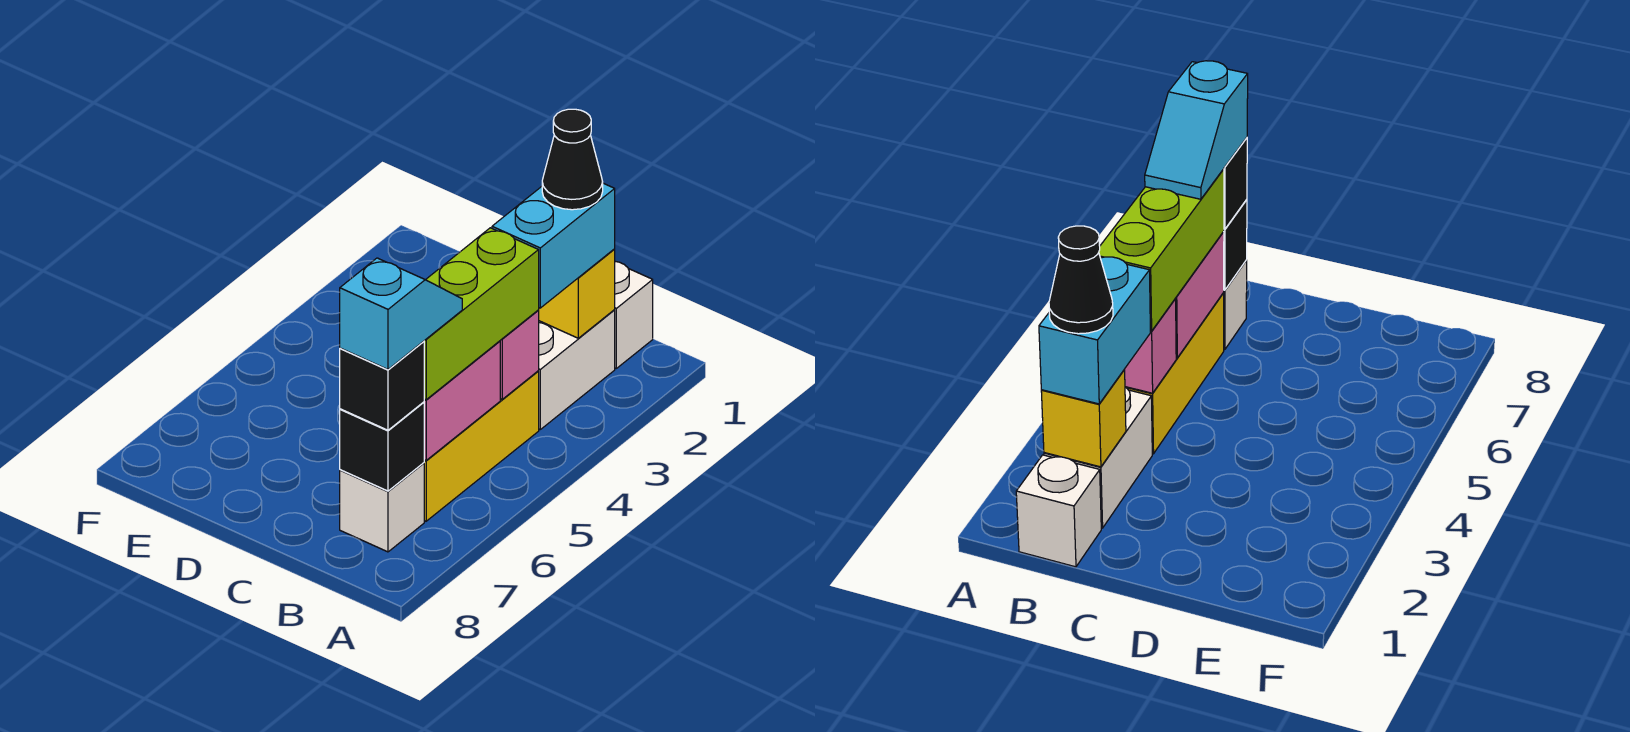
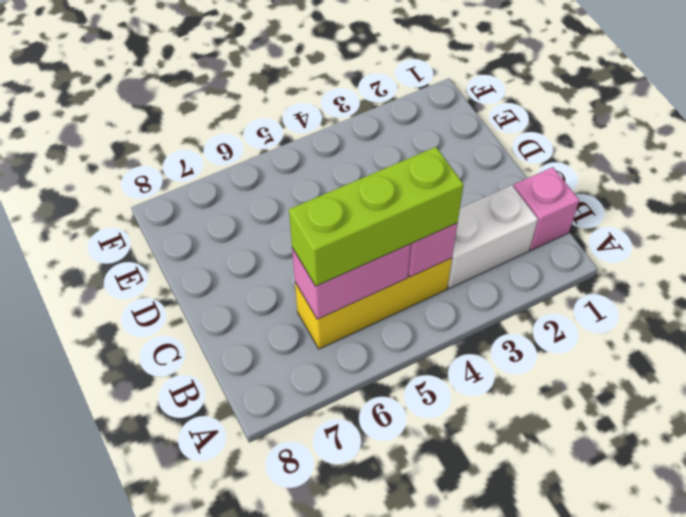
pink 1x1 brick [514,167,579,250] -> white 1x1 brick [615,261,653,368]
none -> white 1x1 brick [340,463,424,552]
none -> yellow 1x1 brick [538,249,615,338]
none -> black 1x1 brick [340,402,424,491]

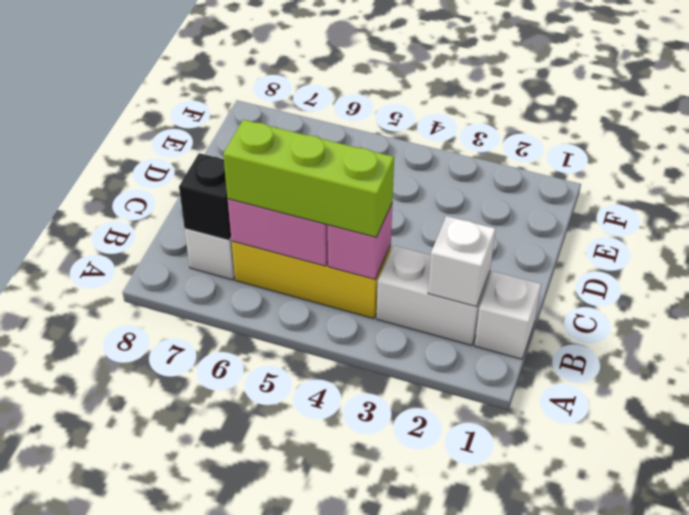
white 1x1 brick [428,216,495,307] -> yellow 1x1 brick [538,249,615,338]
none -> cyan 1x2 brick [492,183,615,308]
none -> black 1x1 brick [340,341,424,430]
none -> black 1x1 cone [542,109,603,210]

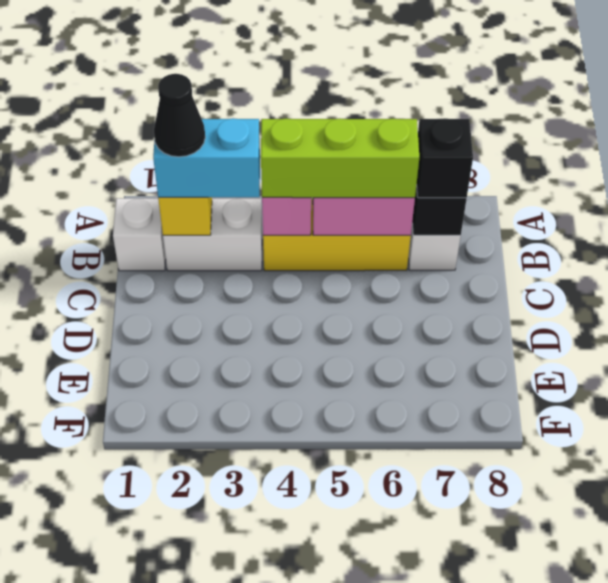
none -> cyan 1x2 slope [340,258,462,369]

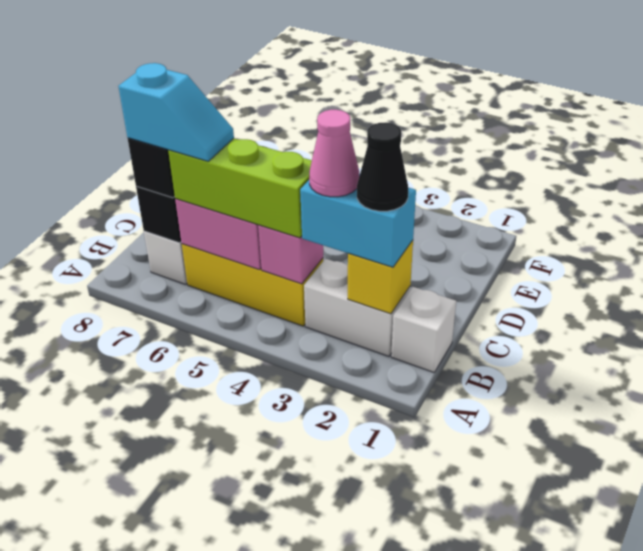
pink 1x1 cone [309,110,359,197] -> none

